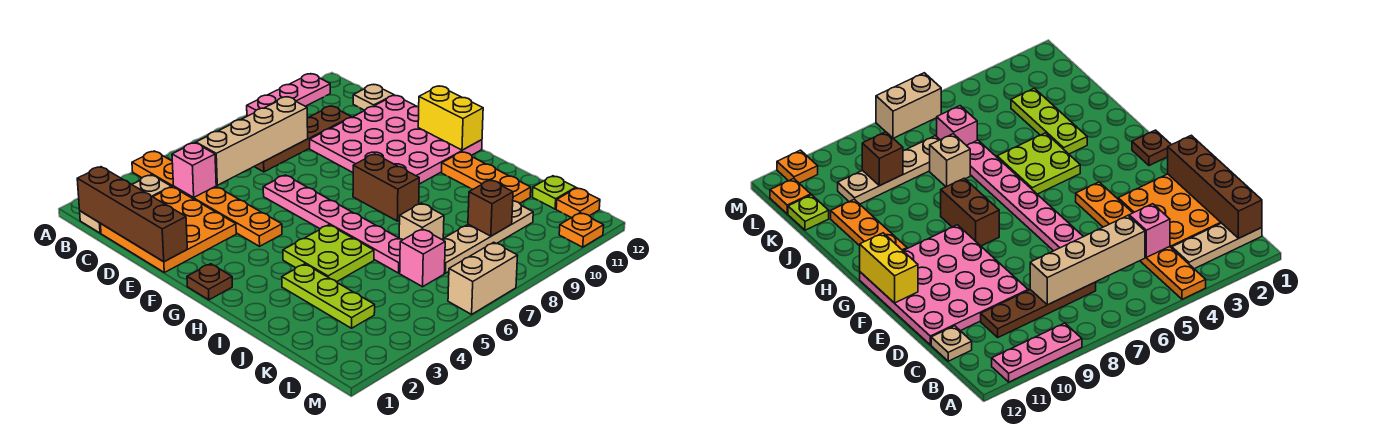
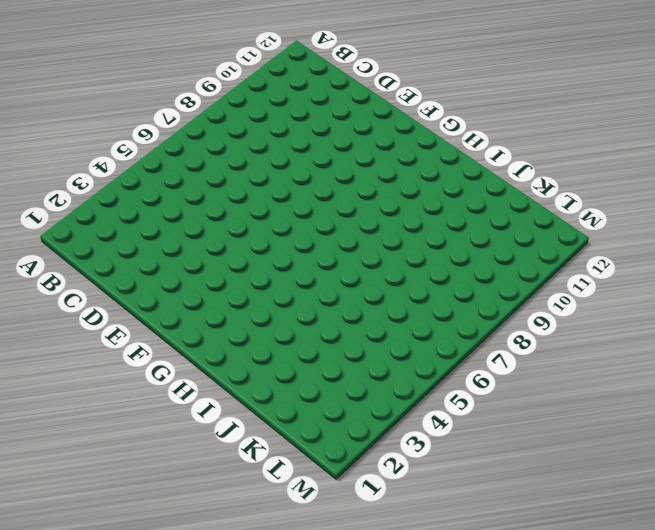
none -> orange 1x6 plate [132,151,282,246]
none -> pink 1x3 plate [247,74,330,116]
none -> tan 1x3 plate [80,175,171,233]

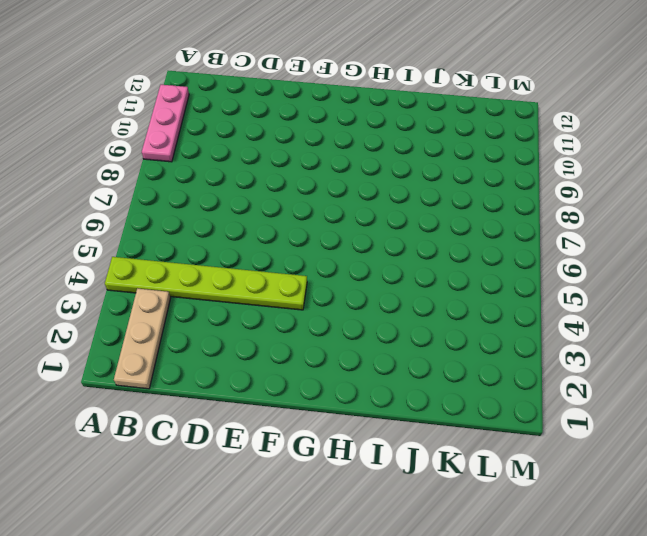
lime 1x6 plate [105,257,307,310] -> orange 1x6 plate [132,151,282,246]
none -> orange 3x3 plate [101,187,236,272]
none -> brown 1x4 plate [254,106,351,172]
none -> tan 1x1 plate [353,85,394,110]

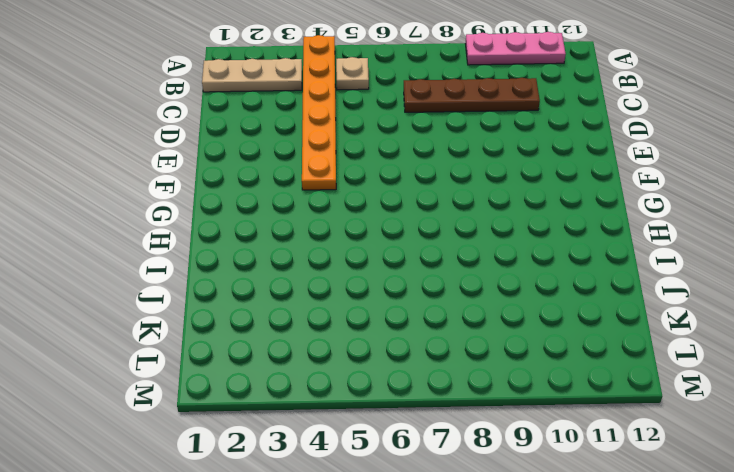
tan 1x1 plate [336,57,369,90] -> tan 1x1 plate moved to [353,85,394,110]
none -> orange 3x3 plate [101,187,236,272]
none -> pink 4x4 plate [310,96,482,184]
none -> pink 1x6 plate [263,175,403,273]

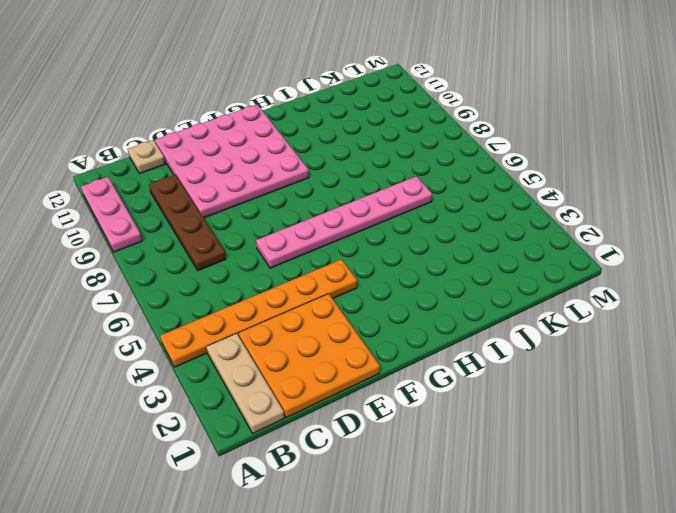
none -> brown 1x1 plate [187,264,232,300]
none -> brown 1x2 brick [353,154,419,221]
none -> lime 2x2 plate [283,225,374,282]

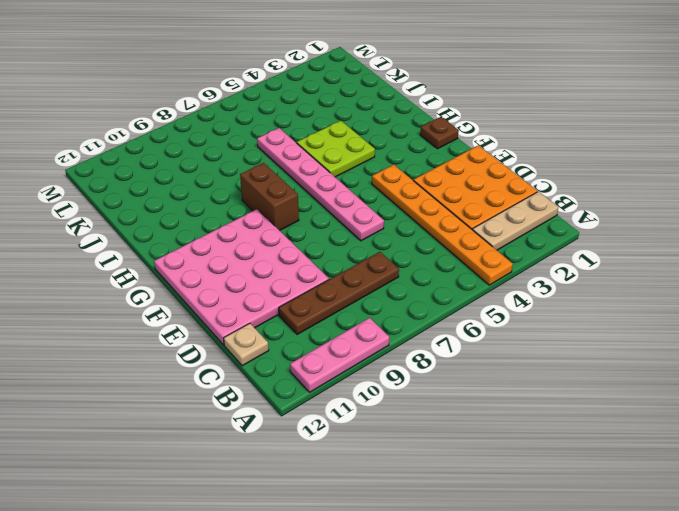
none -> orange 1x3 plate [442,152,531,203]
none -> lime 1x3 plate [282,264,375,328]
none -> tan 1x1 brick [399,203,444,240]

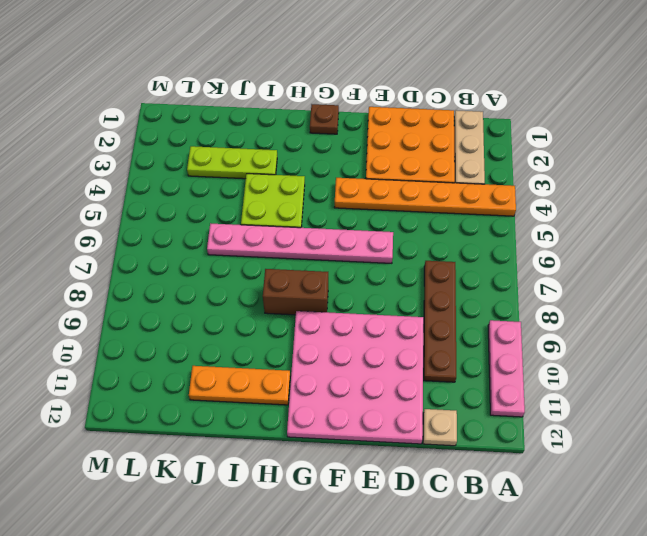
none -> tan 1x1 brick [399,203,444,240]
none -> pink 1x1 brick [400,229,445,287]
none -> tan 1x4 plate [442,201,533,273]

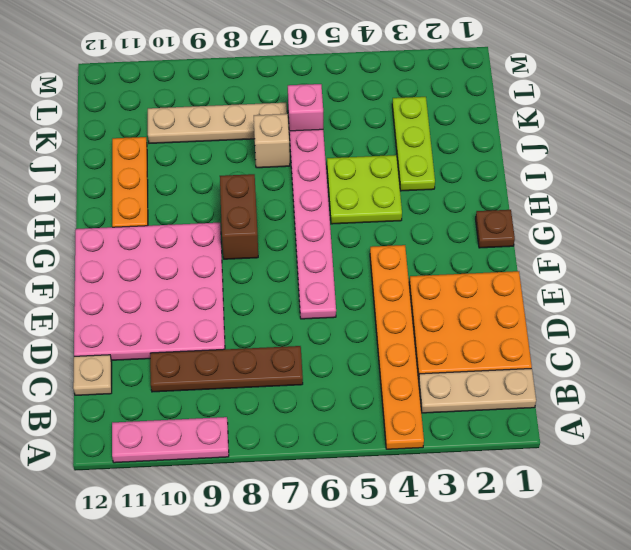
none -> lime 1x1 plate [532,176,576,209]
none -> orange 1x1 plate [556,188,600,218]
none -> tan 1x2 brick [448,242,518,314]

